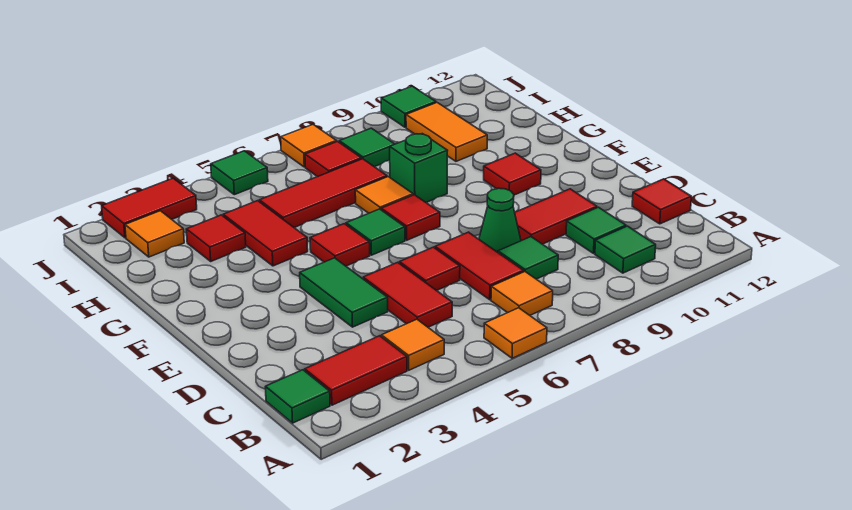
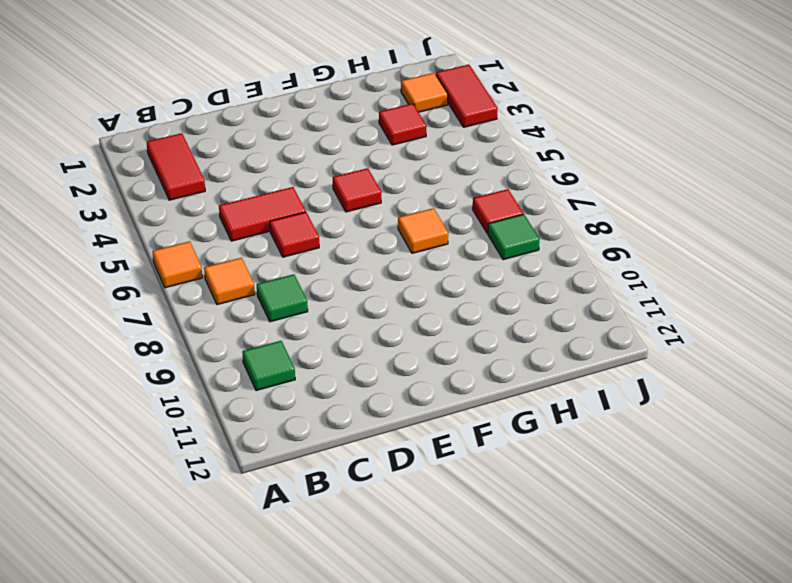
none -> green 1x1 tile [265,370,330,423]
none -> orange 1x1 tile [381,319,444,370]
none -> red 1x2 tile [435,232,524,300]
none -> green 1x1 tile [566,207,626,253]

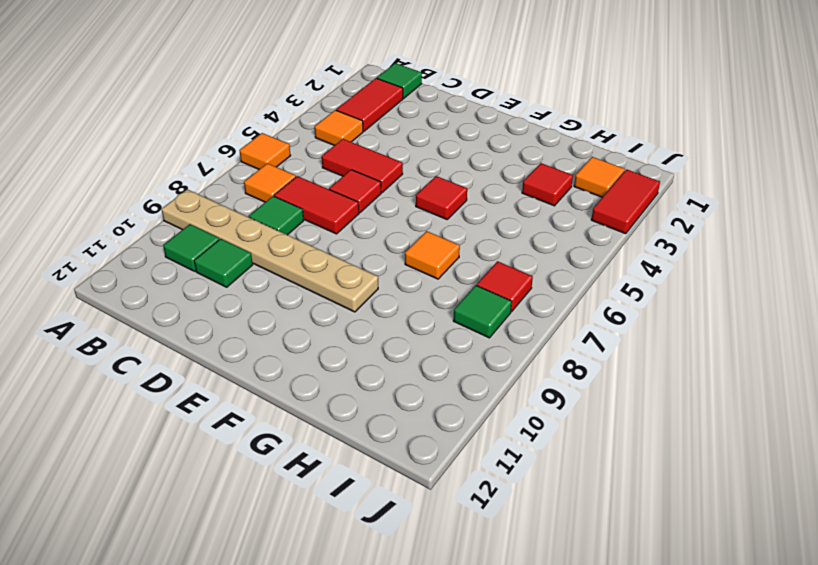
tan 1x6 plate [161,189,378,312] -> red 1x2 tile [515,189,597,244]
none -> red 1x1 tile [632,179,691,224]
none -> green 1x2 tile [300,258,388,327]
none -> green 1x1 cone [479,188,521,252]
none -> green 1x1 tile [346,209,405,255]

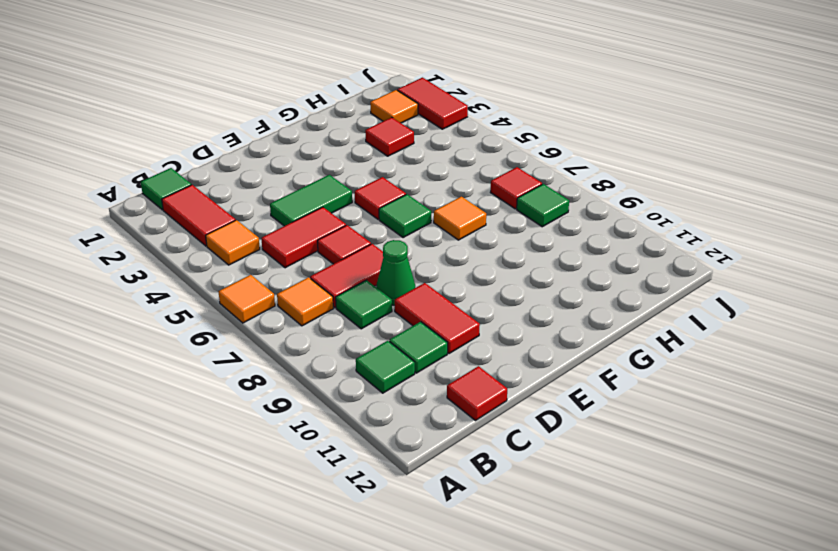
none -> red 1x1 tile [381,195,440,240]
none -> red 1x1 tile [484,153,541,195]
none -> red 1x2 tile [223,201,308,266]
none -> green 1x1 brick [390,134,448,202]

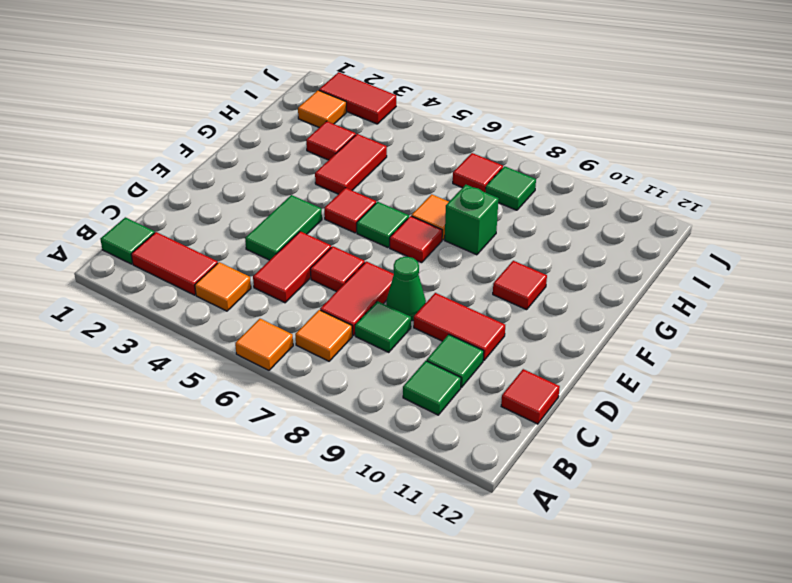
none -> red 1x3 tile [259,159,387,228]
none -> orange 1x2 tile [406,103,487,161]
none -> green 1x1 tile [211,151,268,195]
none -> orange 1x1 tile [281,125,336,167]

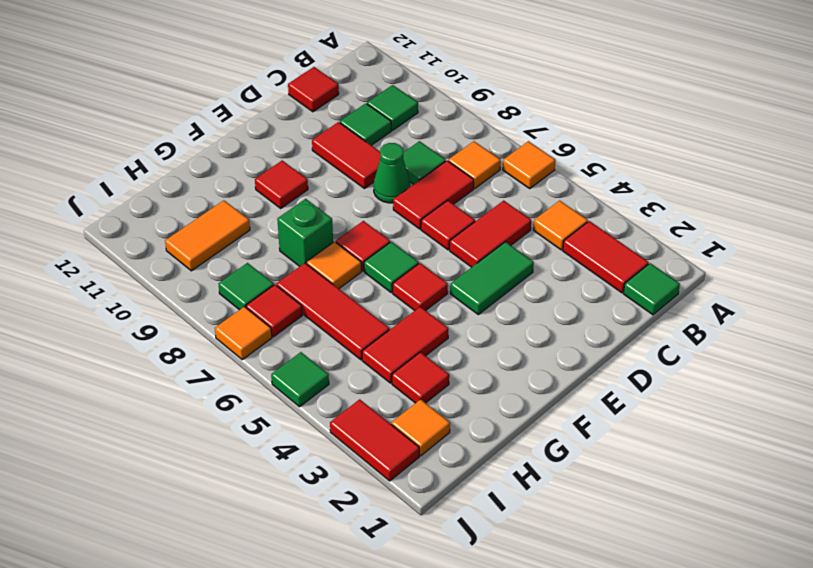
none -> green 1x1 tile [381,86,436,127]

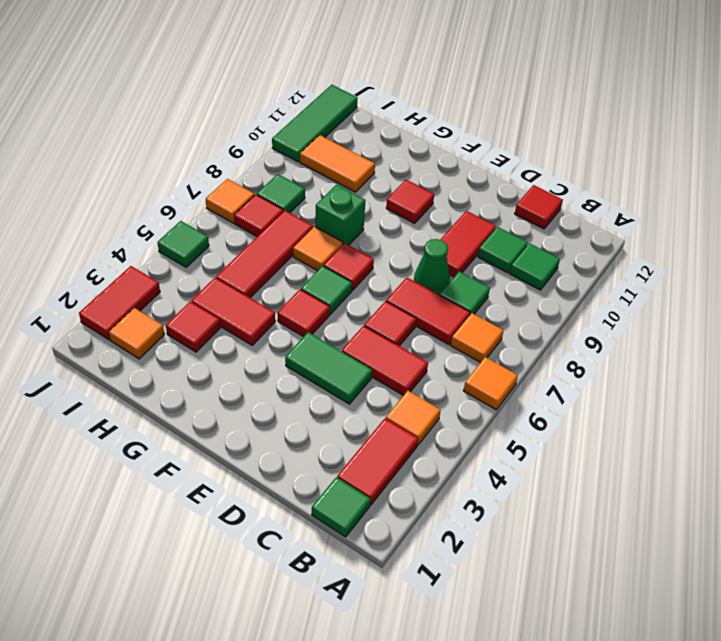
green 1x3 tile [272,85,358,162] -> green 1x1 tile [381,86,436,127]

